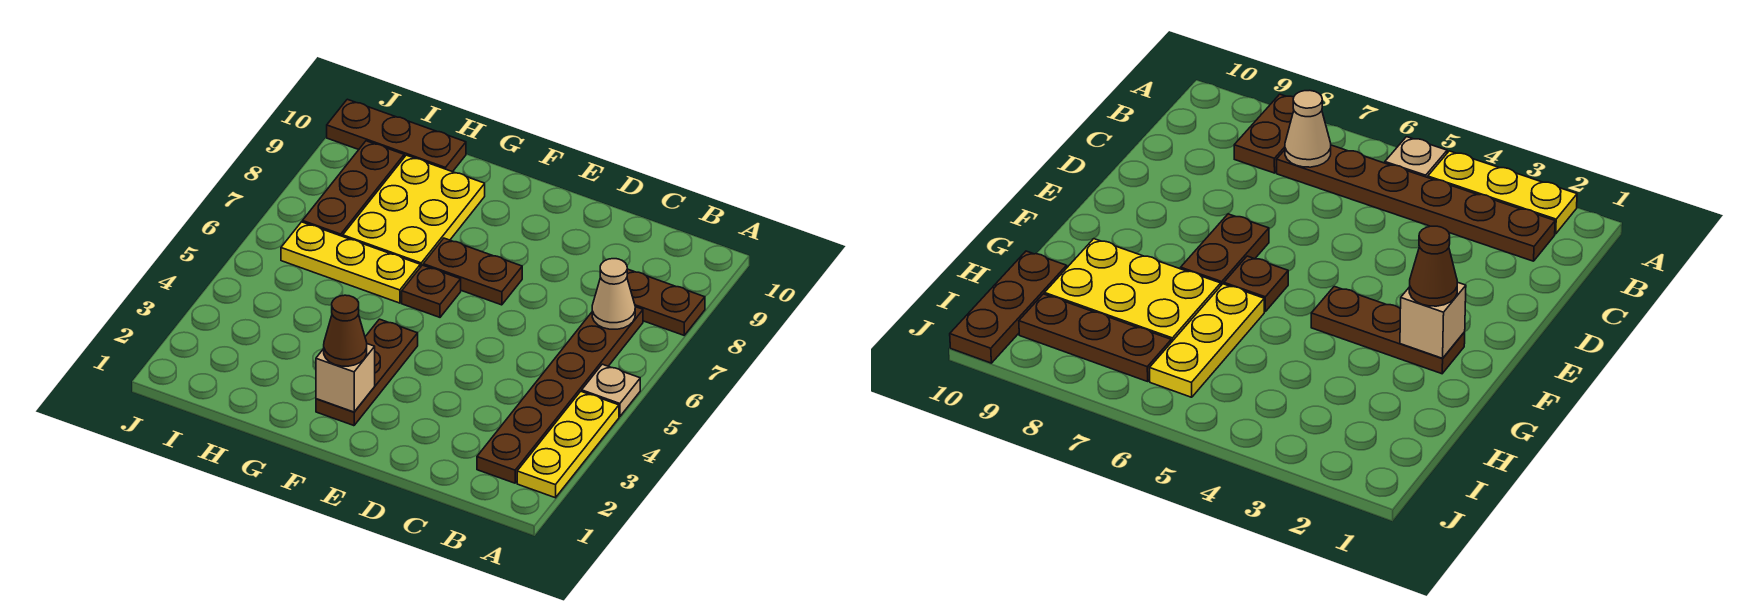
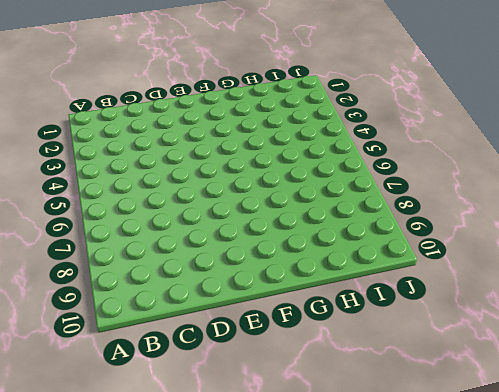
none -> yellow 1x3 plate [517,391,619,498]
none -> tan 1x1 plate [582,364,640,417]
none -> brown 1x2 plate [627,269,705,335]

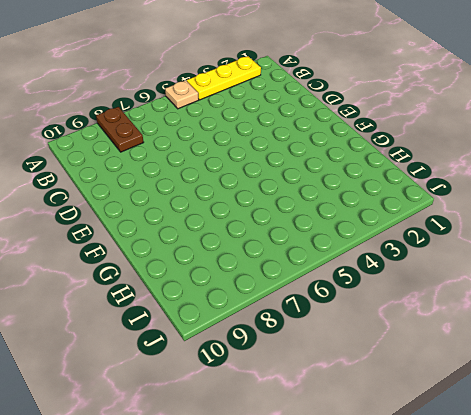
none -> brown 1x6 plate [477,307,643,483]
none -> brown 1x2 plate [423,238,522,305]
none -> brown 1x3 plate [316,319,418,426]

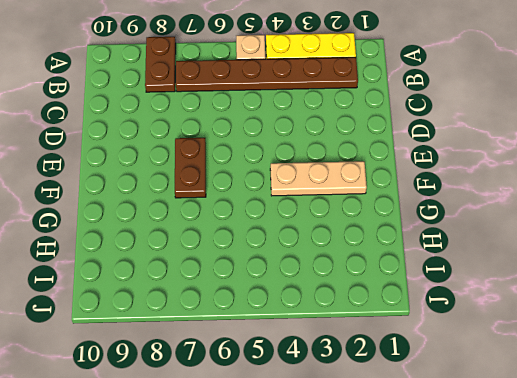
tan 1x3 plate [270,161,367,196] -> brown 1x3 plate [316,319,418,426]
none -> brown 1x1 plate [402,265,461,317]
none -> yellow 1x3 plate [281,222,420,303]
none -> yellow 2x3 plate [343,155,485,267]

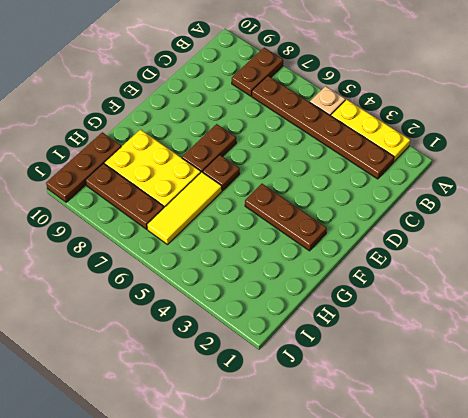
yellow 1x3 tile [147,172,222,245] -> yellow 1x3 plate [281,222,420,303]
none -> tan 1x1 cone [592,259,635,329]
none -> tan 1x1 brick [316,344,375,412]
none -> brown 1x1 cone [324,295,367,366]

